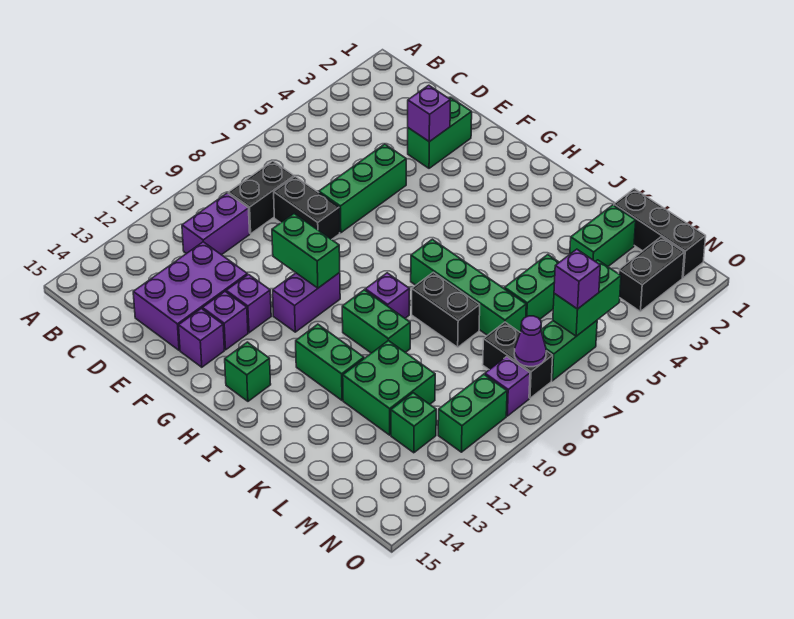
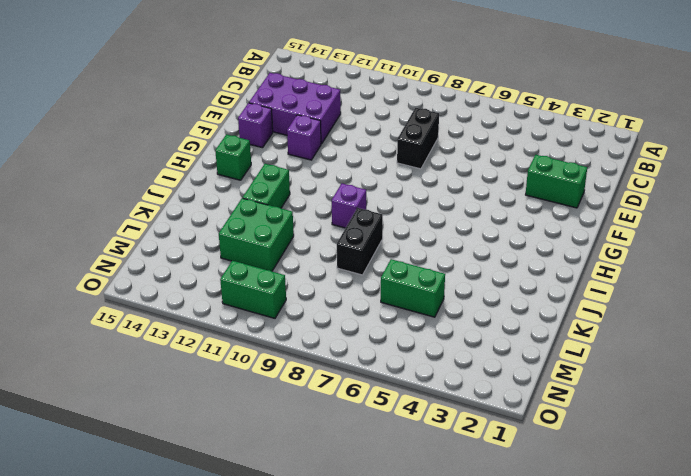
none -> black 1x2 brick [228,161,294,234]
none -> purple 1x2 brick [182,193,250,255]
none -> green 1x3 brick [319,144,406,233]
none -> purple 1x1 brick [203,292,248,350]

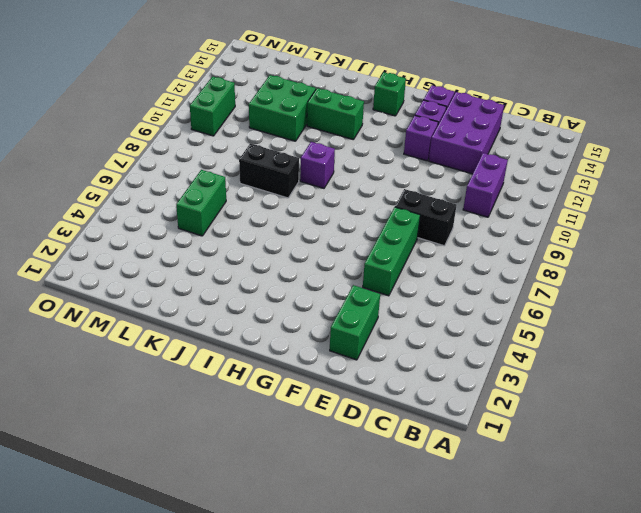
none -> black 1x2 brick [228,161,294,234]
none -> purple 1x2 brick [273,273,340,332]
none -> green 1x4 brick [411,239,526,335]
none -> green 1x2 brick [342,290,410,353]

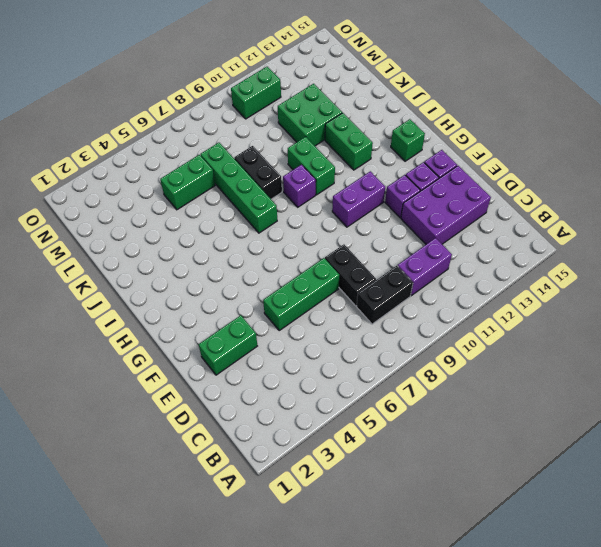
none -> black 1x3 brick [614,189,706,278]
none -> green 1x2 brick [570,205,636,266]
none -> black 1x2 brick [483,322,553,398]
none -> green 1x1 brick [391,393,436,453]

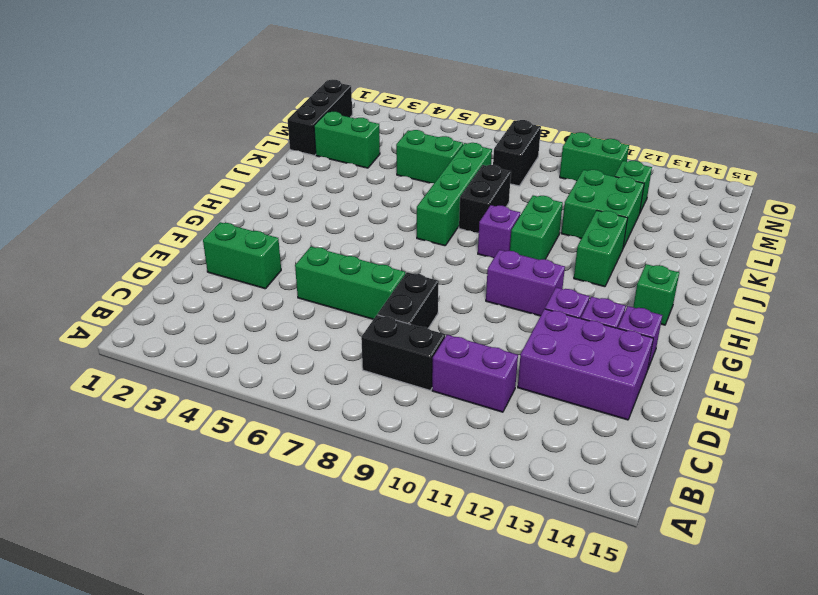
none -> black 1x2 brick [619,237,684,311]
none -> green 1x2 brick [541,321,597,381]
none -> purple 1x1 brick [485,357,530,416]
none -> purple 1x1 brick [408,85,450,142]

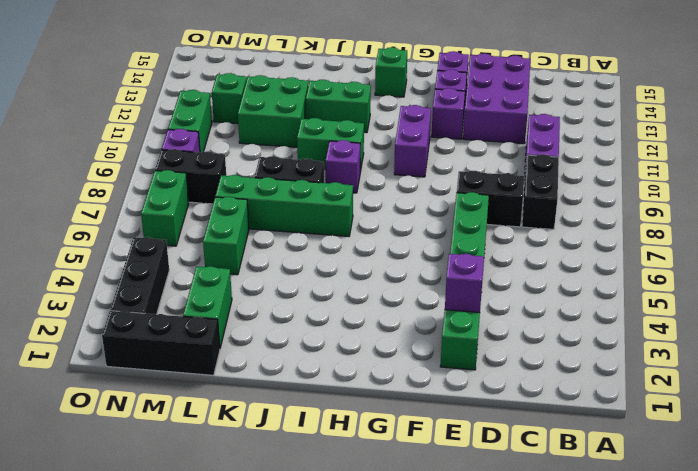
black 1x3 brick [110,237,169,314] -> black 1x2 brick [619,237,684,311]
none -> green 1x2 brick [272,214,340,288]
none -> green 1x2 brick [553,260,621,336]
none -> purple 1x1 cone [514,316,546,367]
none -> purple 1x1 brick [554,249,600,309]

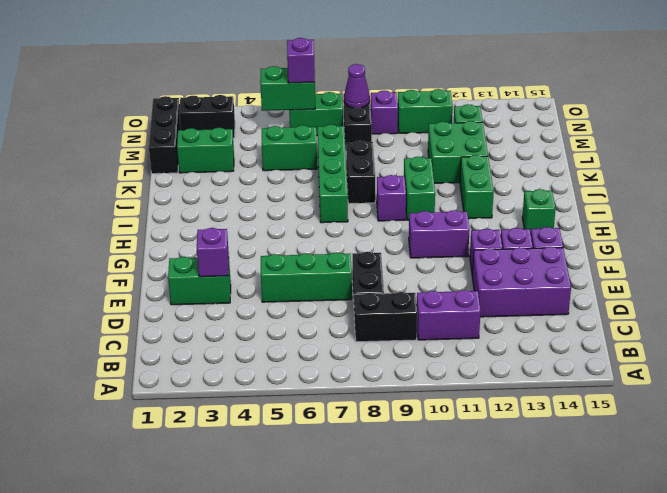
none -> green 1x2 brick [272,214,340,288]

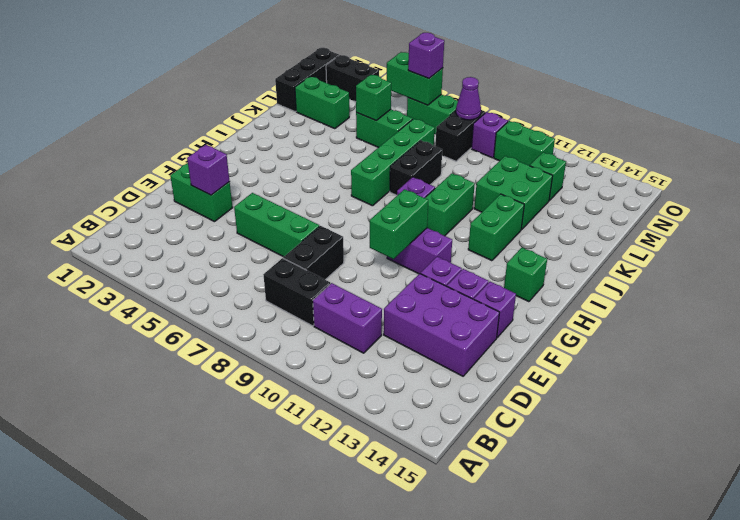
green 1x1 brick [356,75,391,120] -> none

